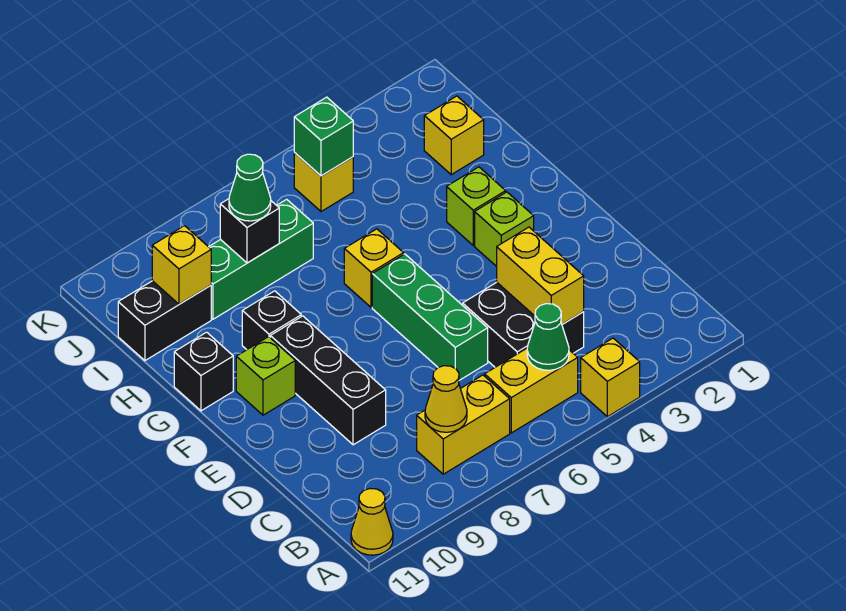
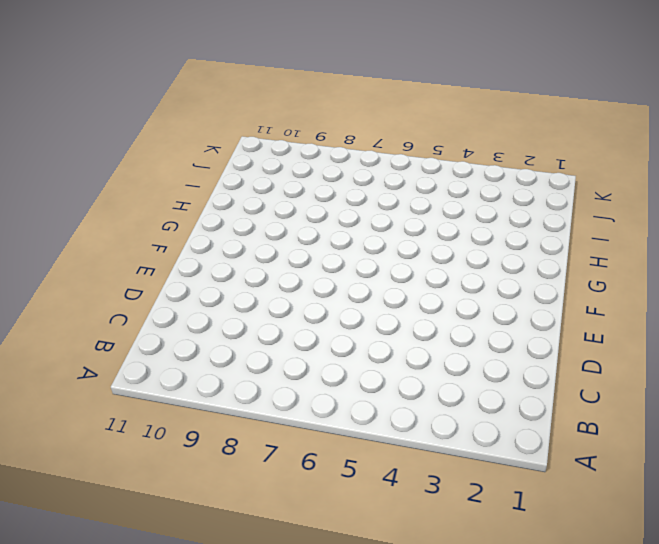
none -> yellow 1x1 brick [581,338,640,417]
none -> yellow 1x1 cone [351,489,393,555]
none -> yellow 1x2 brick [485,348,578,433]

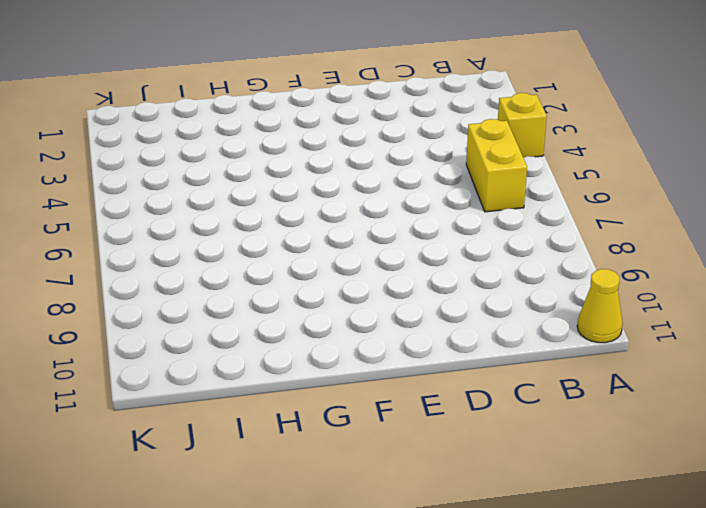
none -> yellow 1x2 brick [417,375,510,474]
none -> black 2x2 brick [463,282,584,367]
none -> green 1x3 brick [372,254,488,380]

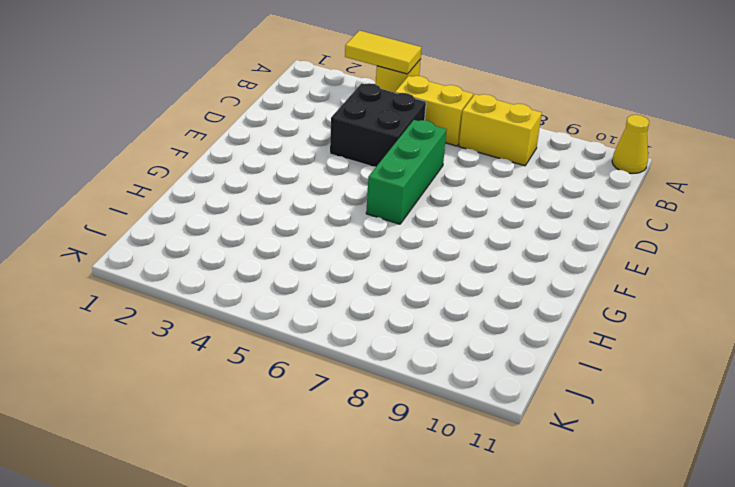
yellow 1x2 tile [345,30,422,74] -> none
none -> black 1x3 brick [270,316,386,445]
none -> lime 1x1 brick [475,192,534,267]
none -> lime 1x1 brick [236,337,295,415]

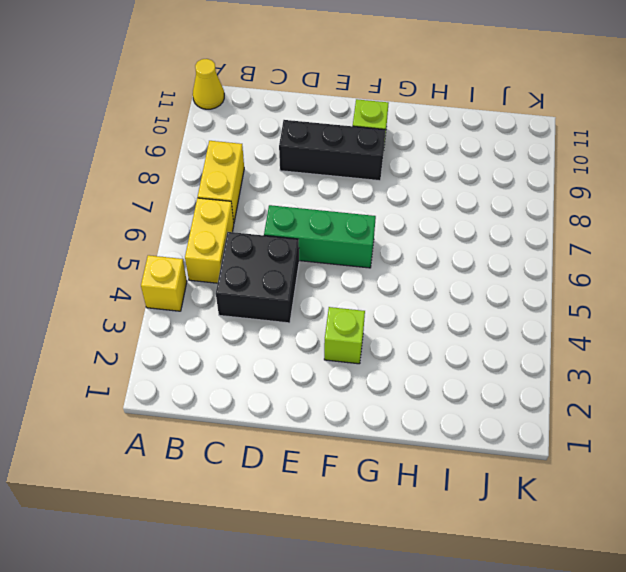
none -> lime 1x1 brick [447,167,506,245]
none -> yellow 1x1 brick [344,229,404,307]
none -> black 1x1 brick [242,291,301,350]

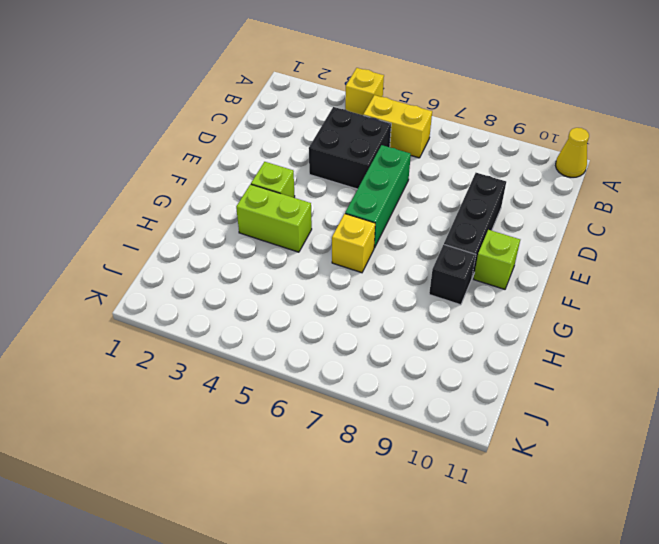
lime 1x2 brick [236,184,312,252] -> lime 1x1 brick [447,167,506,245]
none -> yellow 1x2 brick [417,375,510,474]
none -> black 1x1 brick [174,332,233,411]
none -> yellow 1x1 brick [424,96,484,175]

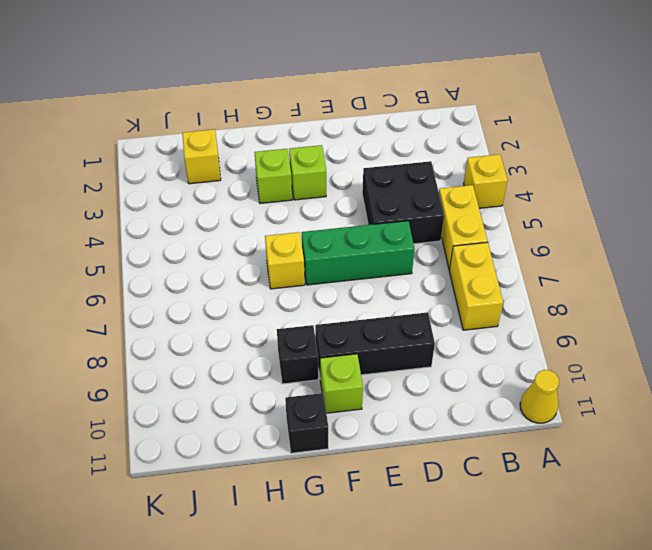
none -> green 1x3 brick [209,199,313,319]
none -> black 1x2 brick [118,281,211,361]
none -> yellow 1x1 brick [294,153,353,211]

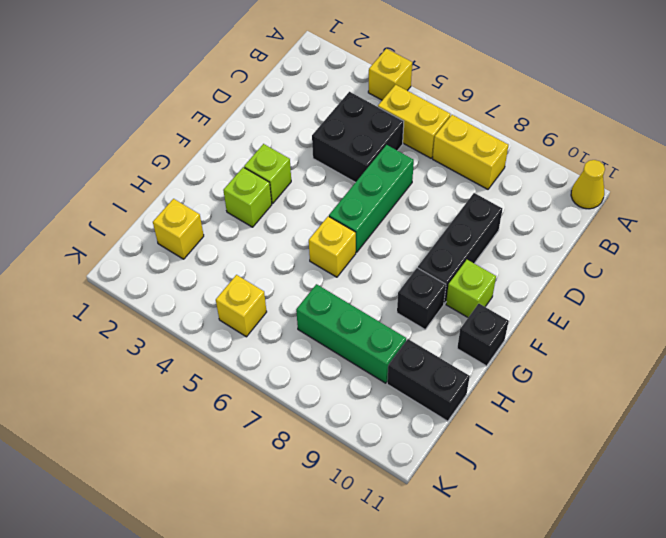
none -> green 1x1 cone [527,304,569,370]
none -> yellow 1x1 cone [425,366,467,432]
none -> yellow 1x2 brick [497,227,584,324]

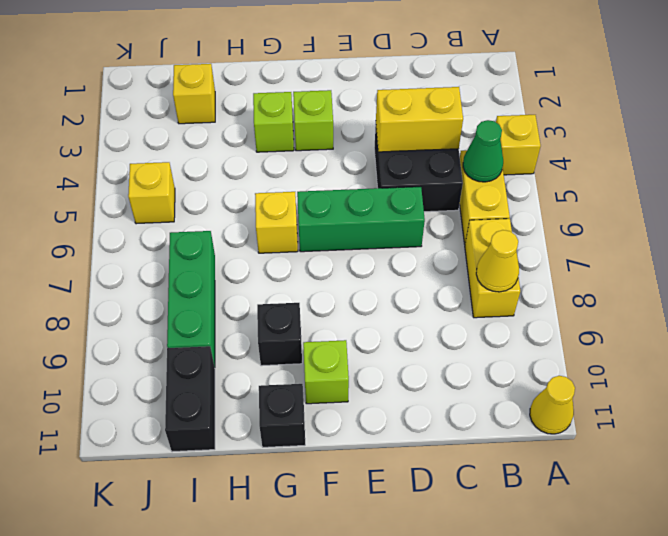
none -> black 1x3 brick [270,316,386,445]
none -> black 1x1 brick [220,199,279,263]
none -> yellow 1x1 brick [152,226,211,304]

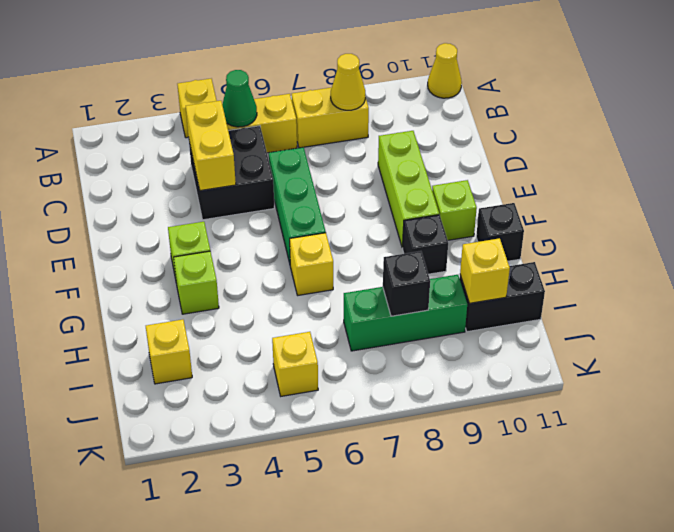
lime 1x3 brick [378,131,439,248] -> black 1x3 brick [270,316,386,445]
none -> green 1x1 brick [294,97,353,176]
none -> green 1x1 cone [229,154,271,221]

